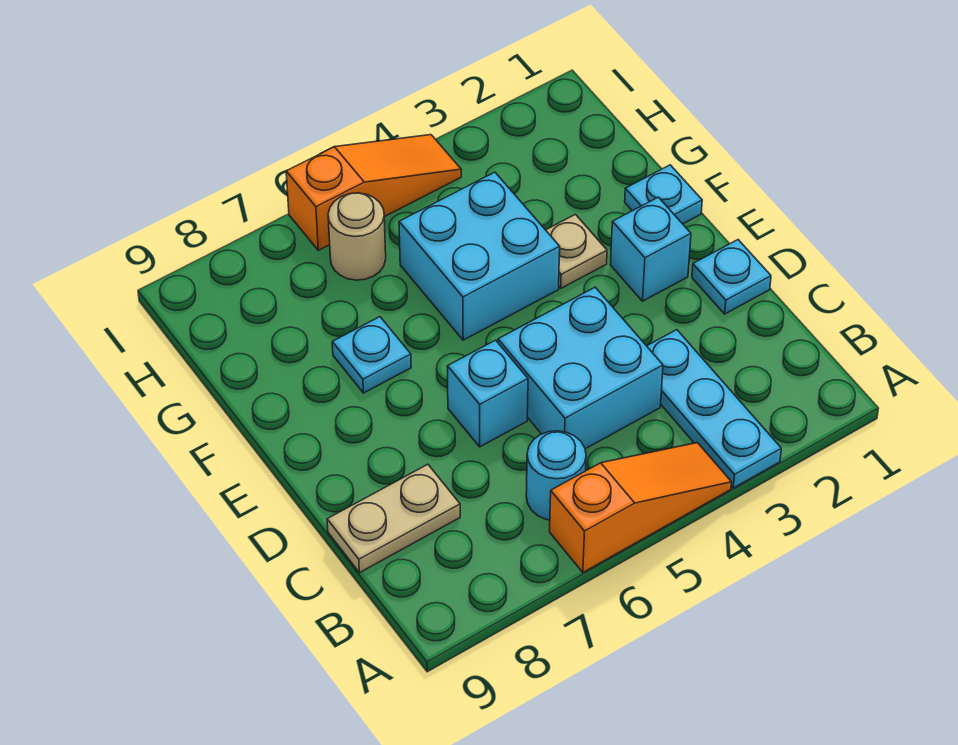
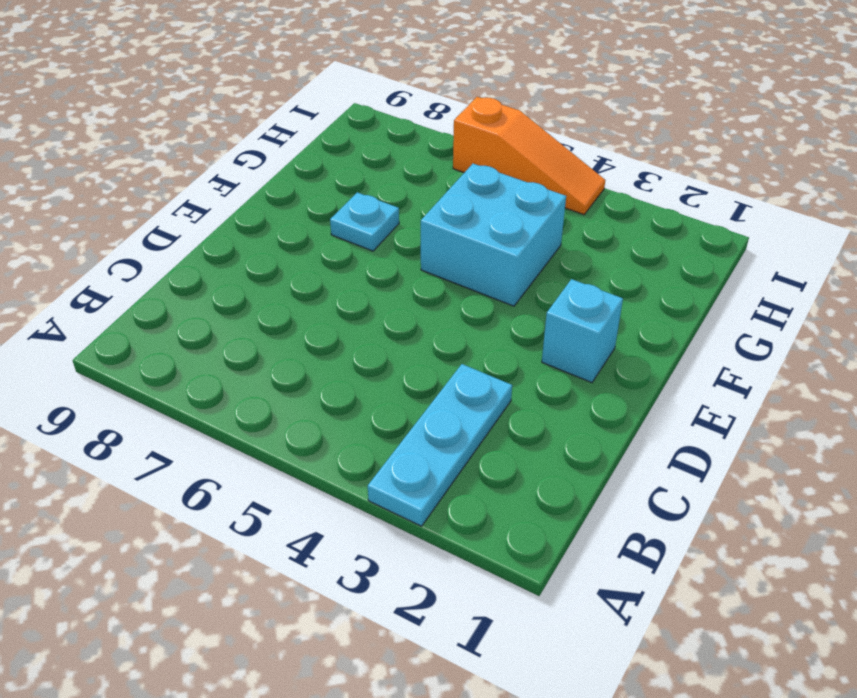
none -> orange 1x3 slope [550,443,732,572]
none -> cyan 1x1 round brick [526,431,586,520]
none -> cyan 2x2 brick [498,287,663,449]

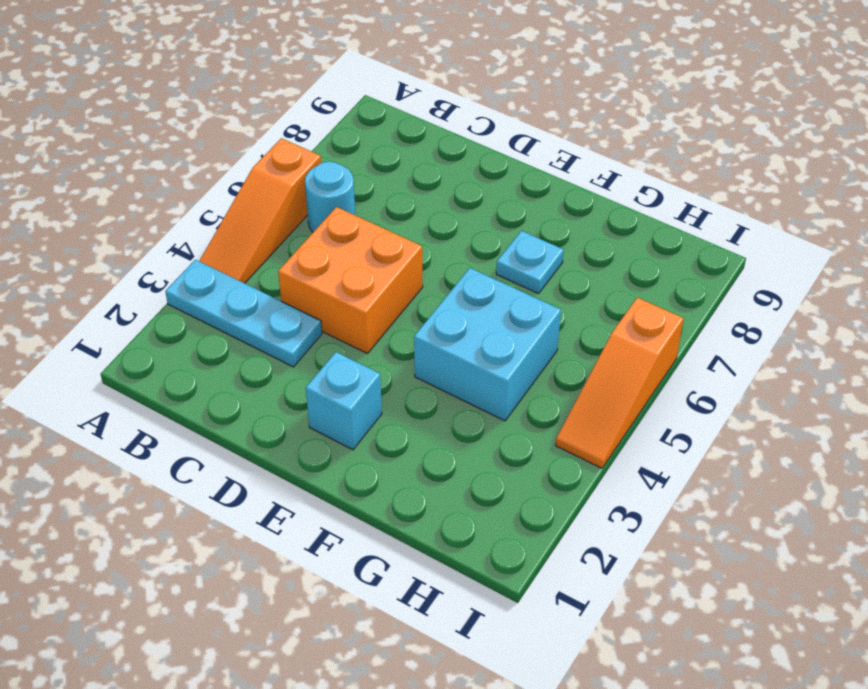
orange 2x2 brick [278,207,423,354] -> cyan 2x2 brick [498,287,663,449]
none -> tan 1x2 plate [327,464,460,573]
none -> cyan 1x1 plate [692,240,771,314]
none -> cyan 1x1 brick [447,340,528,447]

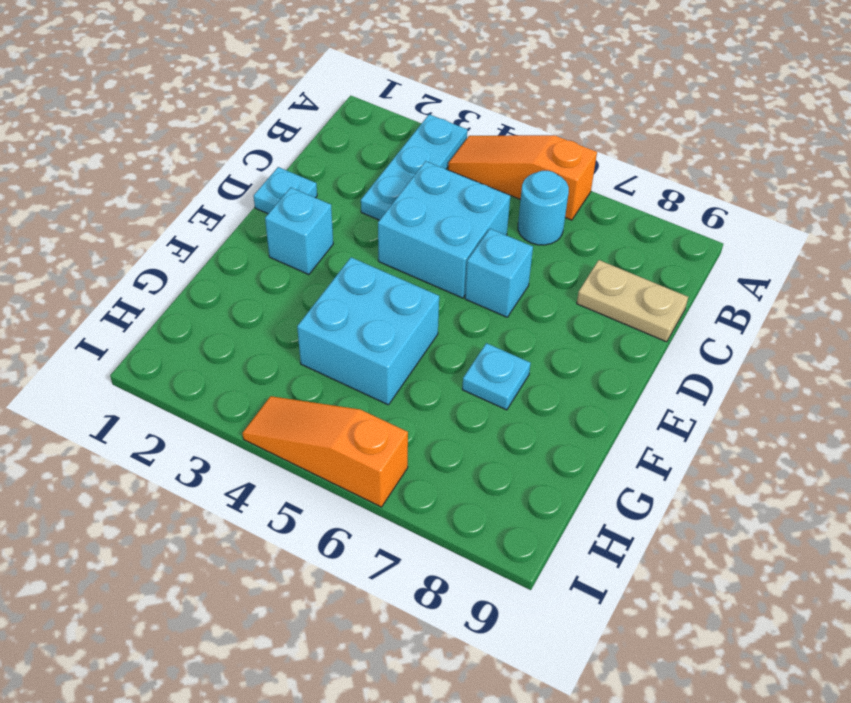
none -> cyan 1x1 plate [625,165,702,224]
none -> tan 1x1 plate [546,214,607,288]
none -> tan 1x1 round brick [328,193,386,280]

